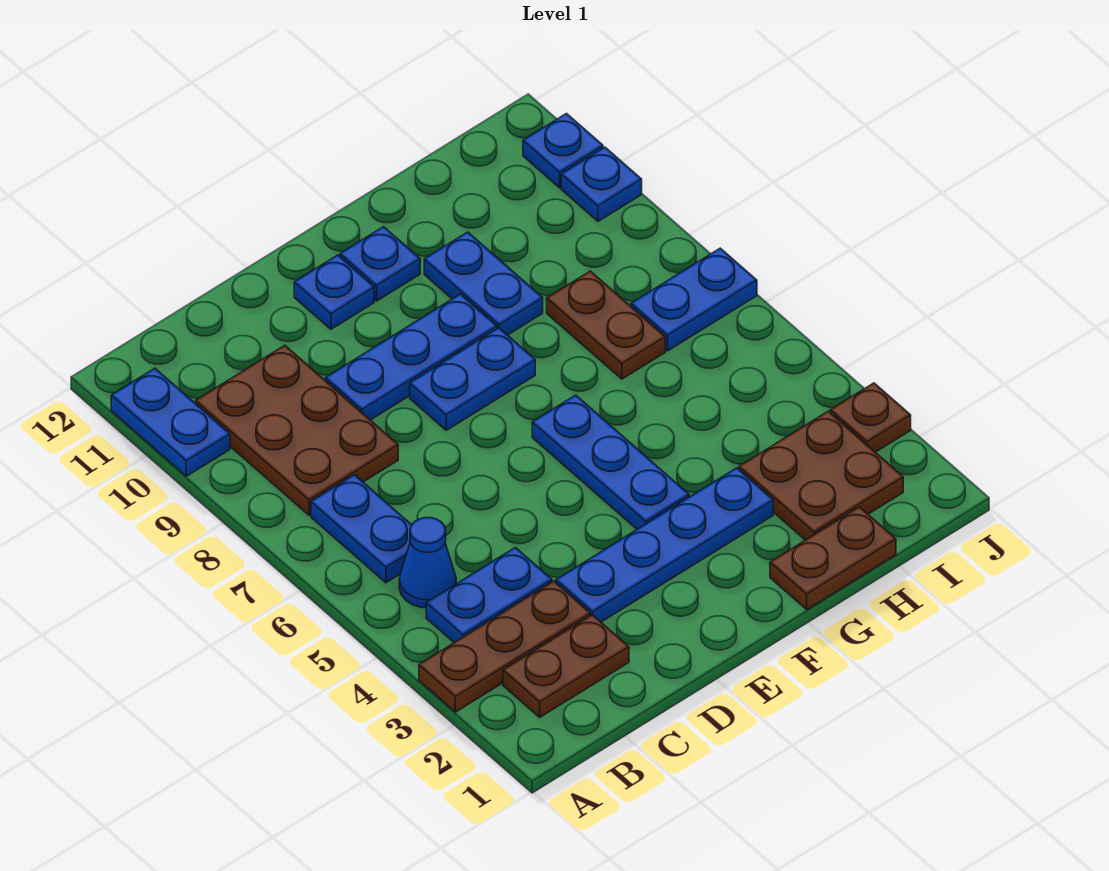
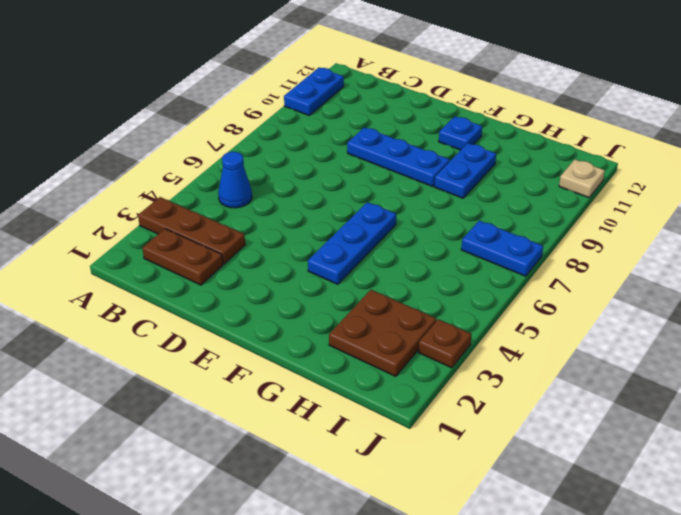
tan 1x1 plate [559,160,605,198] -> blue 1x1 plate [523,114,603,188]
none -> blue 1x2 plate [426,548,552,643]
none -> blue 1x2 plate [311,475,411,583]
none -> brown 2x3 plate [196,345,398,515]

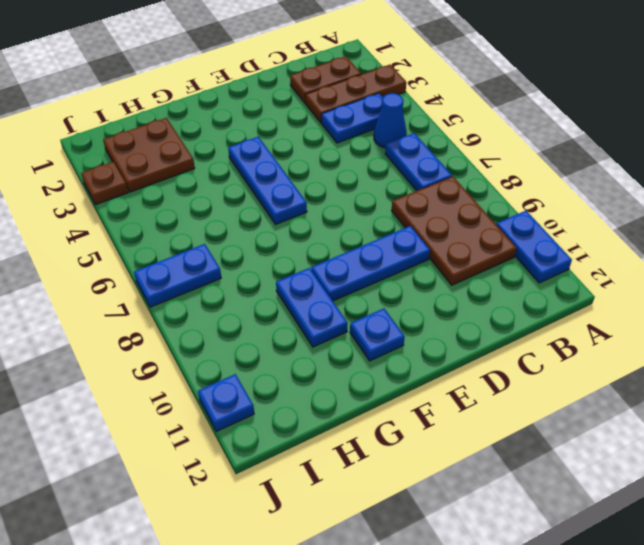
none -> blue 1x4 plate [556,468,773,622]
none -> blue 1x2 plate [410,328,535,430]
none -> blue 1x1 plate [294,255,374,329]

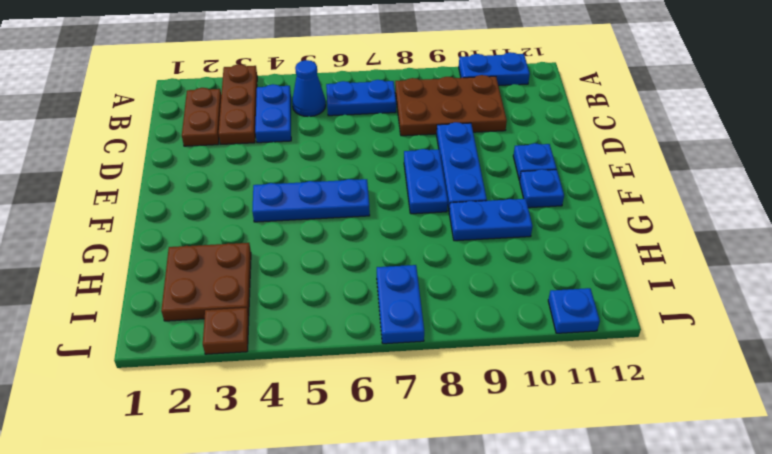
none -> blue 1x4 plate [556,468,773,622]
none -> brown 1x2 plate [770,507,896,609]
none -> brown 1x2 plate [547,271,665,379]

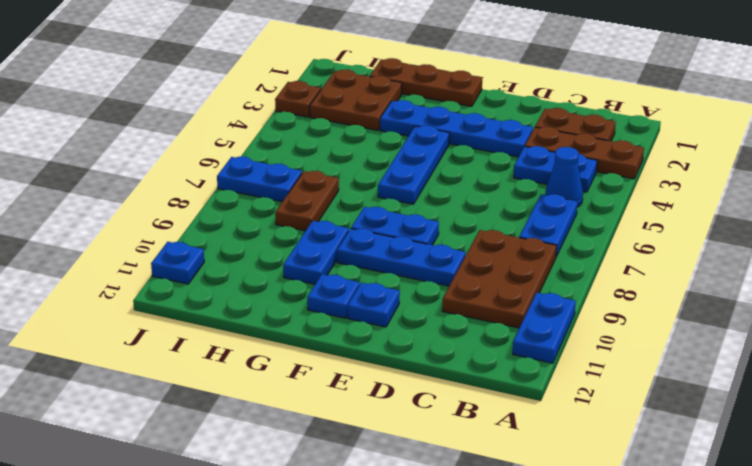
brown 1x3 plate [370,58,482,106] -> brown 1x2 plate [770,507,896,609]
none -> blue 1x1 plate [561,147,642,221]

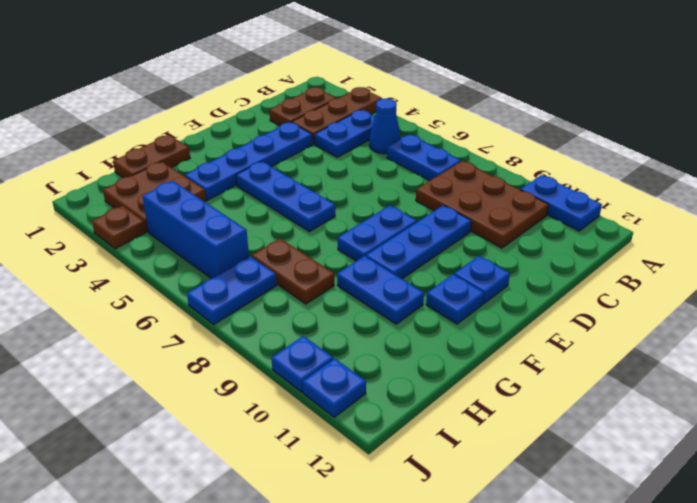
blue 1x3 brick [142,181,249,279] -> none

